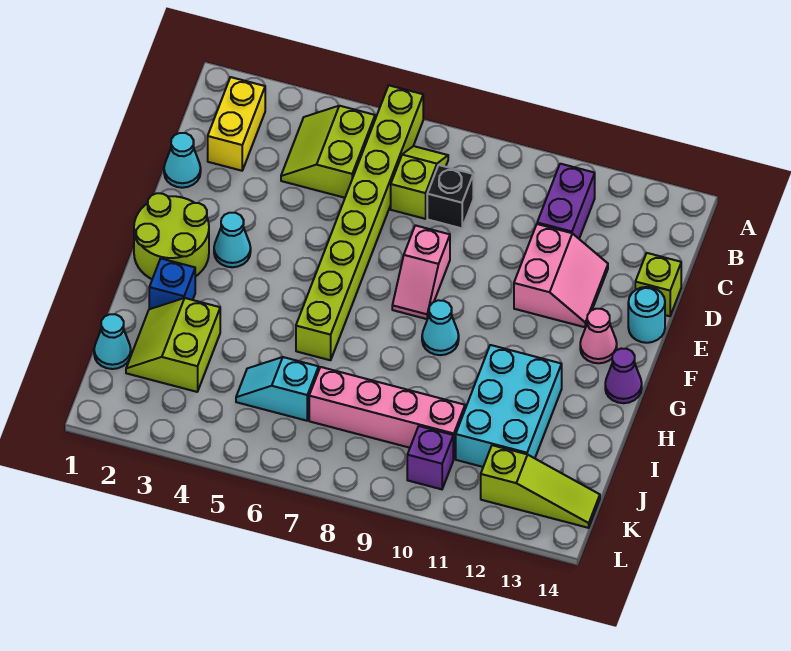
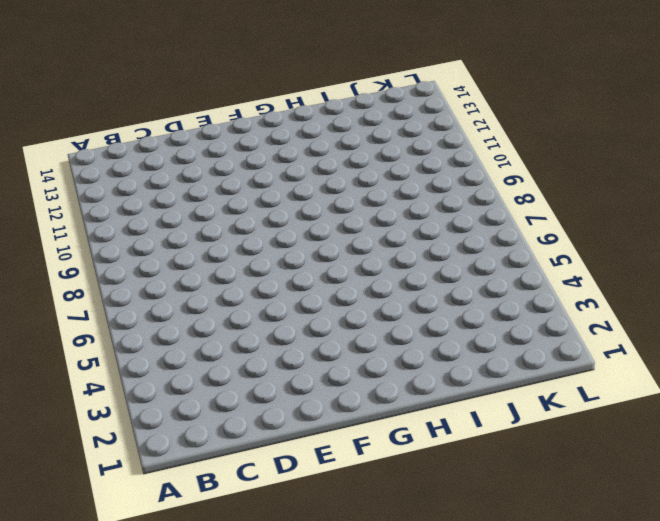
none -> lime 1x8 brick [296,85,423,360]
none -> yellow 1x2 brick [208,77,265,171]
none -> lime 2x2 slope [281,106,375,198]

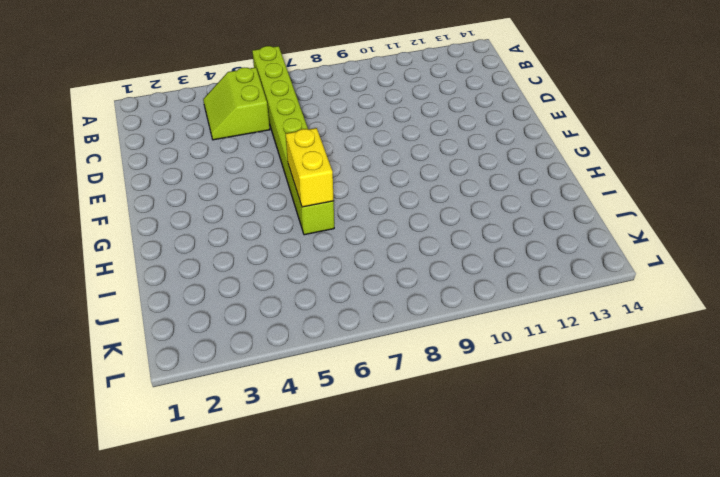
yellow 1x2 brick [286,128,334,207] -> yellow 1x2 brick moved to [208,77,265,171]
none -> lime 1x2 slope [391,146,448,219]
none -> purple 1x2 brick [537,164,595,238]
none -> black 1x1 brick [427,165,473,228]

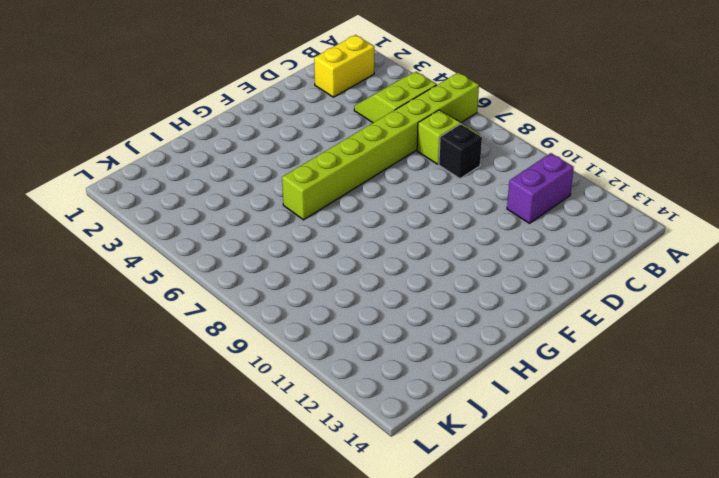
none -> cyan 1x1 cone [164,133,201,188]
none -> pink 2x2 slope [514,224,608,327]
none -> lime 1x1 brick [635,253,681,316]

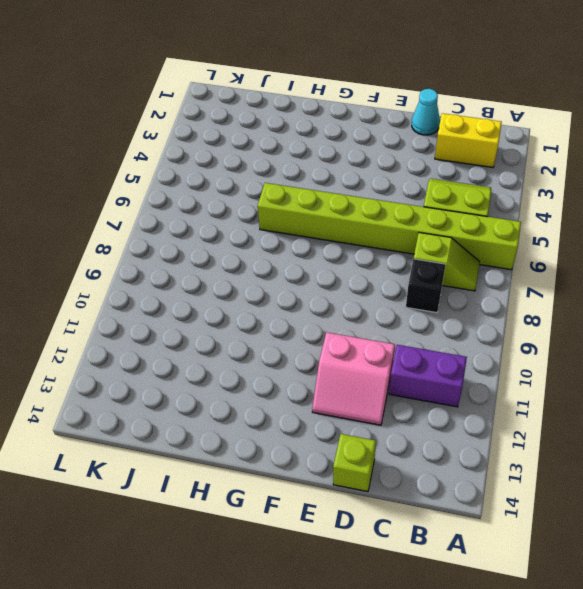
none -> pink 1x2 slope [392,225,450,319]
none -> cyan 1x1 round brick [628,287,665,343]
none -> lime 2x2 round brick [134,193,209,279]

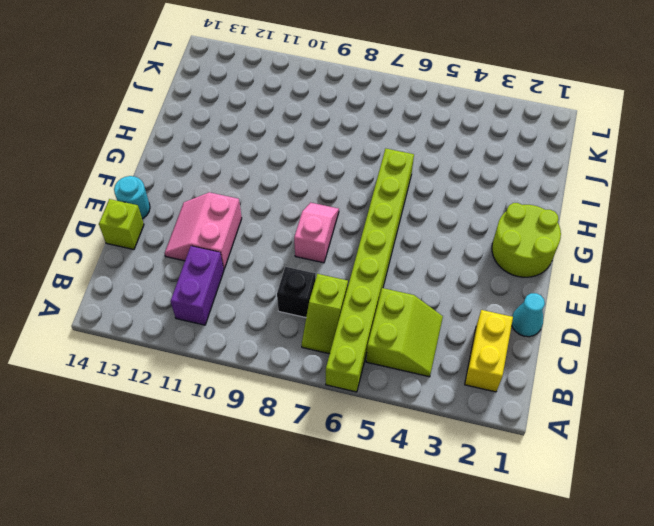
none -> cyan 1x1 cone [214,213,251,267]
none -> pink 1x1 cone [580,309,617,363]
none -> cyan 1x1 cone [422,300,459,355]

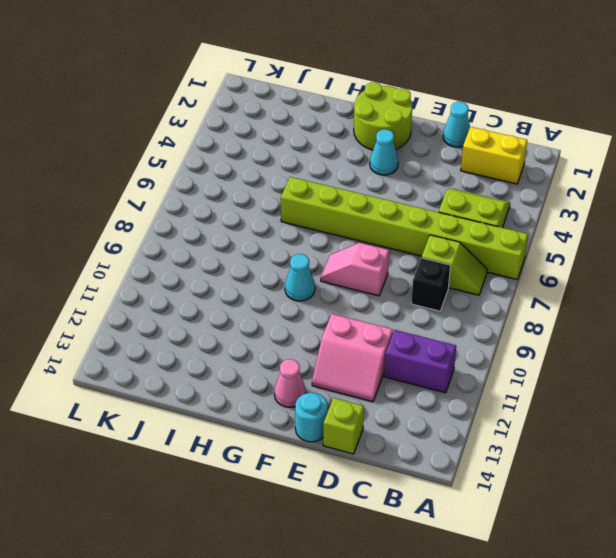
none -> purple 1x1 cone [605,349,642,403]
none -> blue 1x1 brick [149,259,195,309]
none -> cyan 2x3 brick [456,345,562,467]

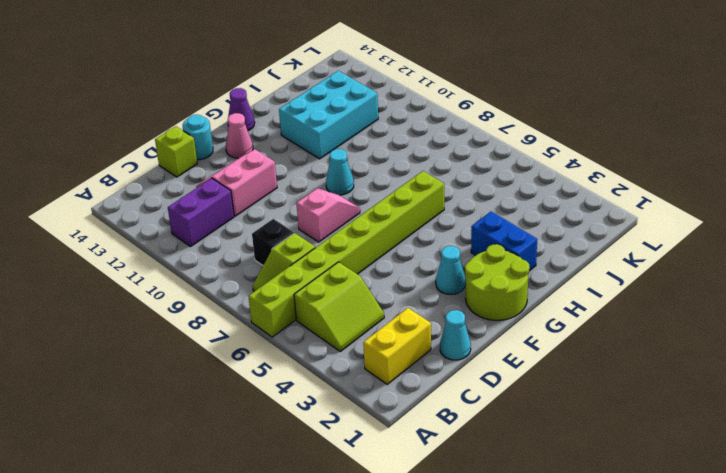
blue 1x2 brick [471,212,537,271] -> blue 1x1 brick [149,259,195,309]
none -> lime 2x2 slope [126,298,220,392]
none -> cyan 1x1 cone [94,314,131,369]
none -> cyan 1x2 slope [236,357,319,421]

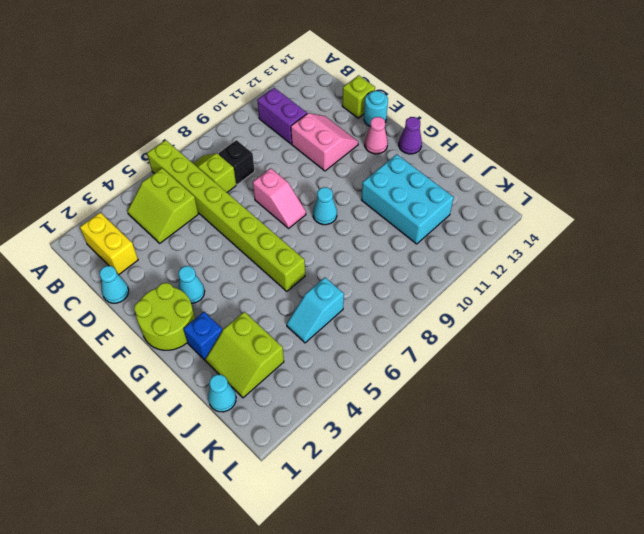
none -> pink 1x4 brick [309,367,465,459]
none -> purple 1x1 brick [407,426,453,489]
none -> lime 1x3 slope [481,445,600,528]

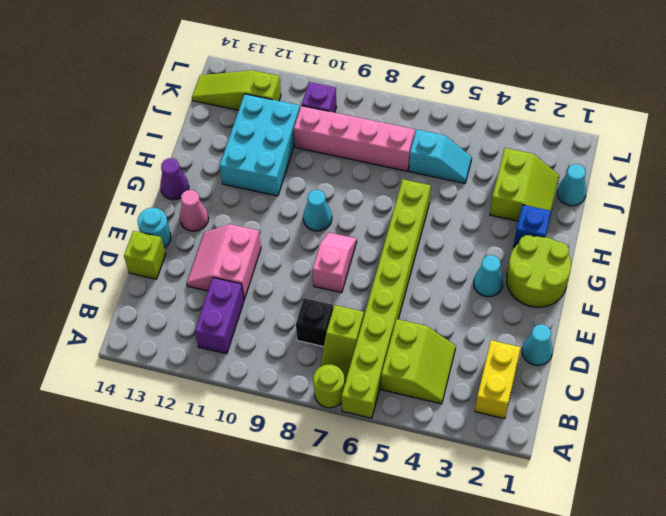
lime 1x1 round brick [313,364,345,408] -> none

